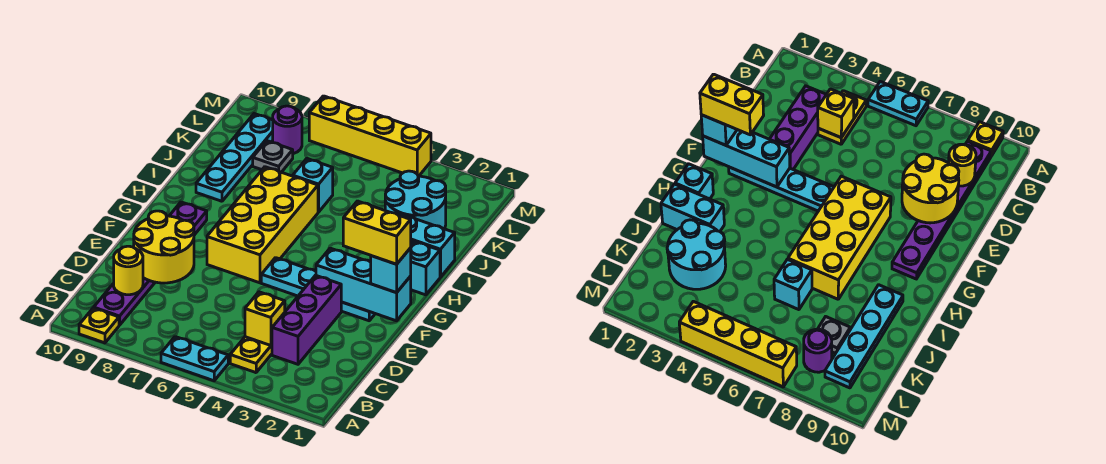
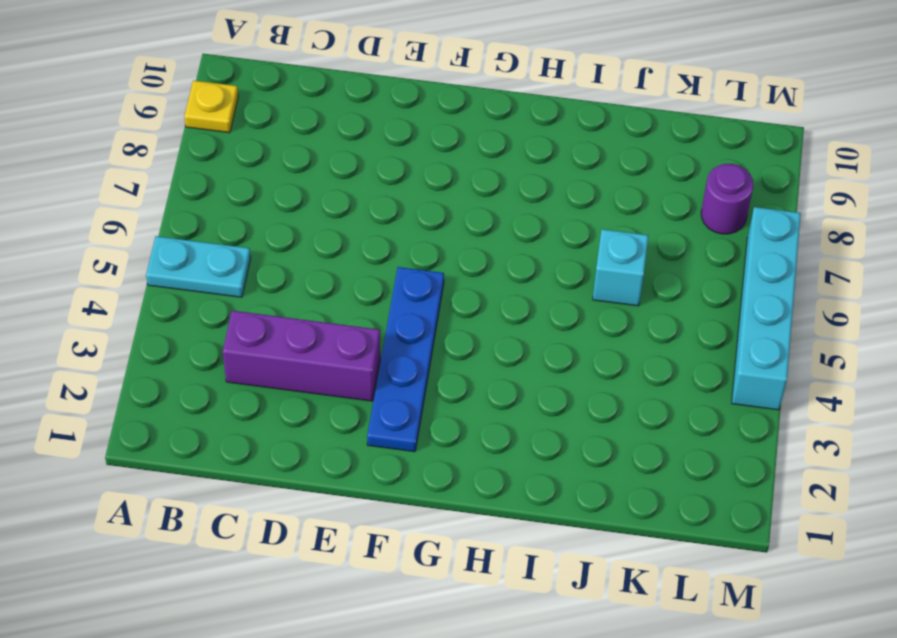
cyan 1x2 plate [146,236,251,297] -> cyan 1x2 plate turned to [161,337,228,381]
blue 1x4 plate [367,267,444,452] -> cyan 1x4 plate [261,258,375,321]
cyan 1x4 brick [732,207,801,410] -> yellow 1x4 brick [309,96,431,176]
none -> yellow 1x2 plate [230,337,272,373]
none -> purple 1x6 plate [94,202,207,325]
none -> yellow 2x4 brick [207,167,318,283]

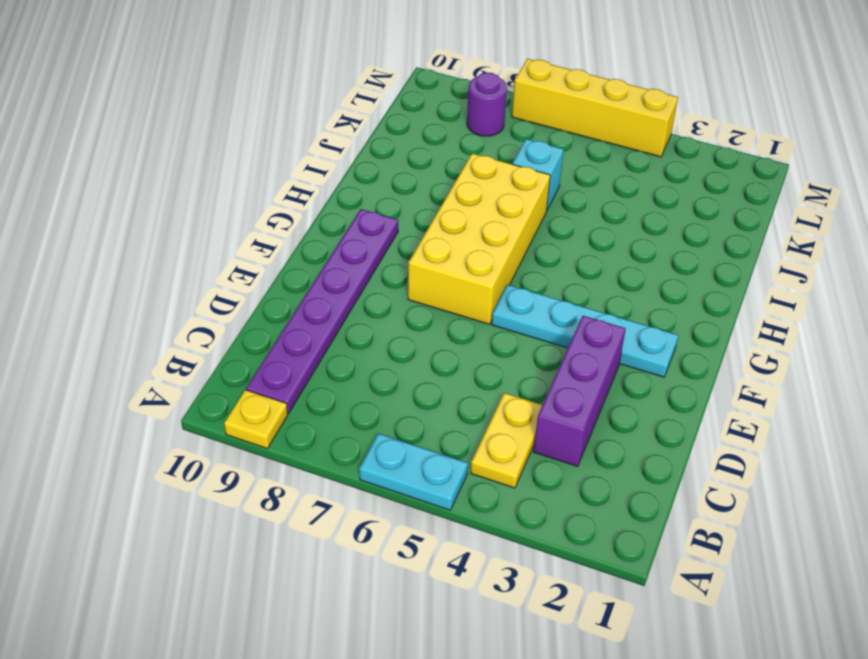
none -> cyan 1x1 brick [411,241,440,295]
none -> cyan 1x2 brick [400,214,455,277]
none -> cyan 1x4 plate [196,114,273,201]

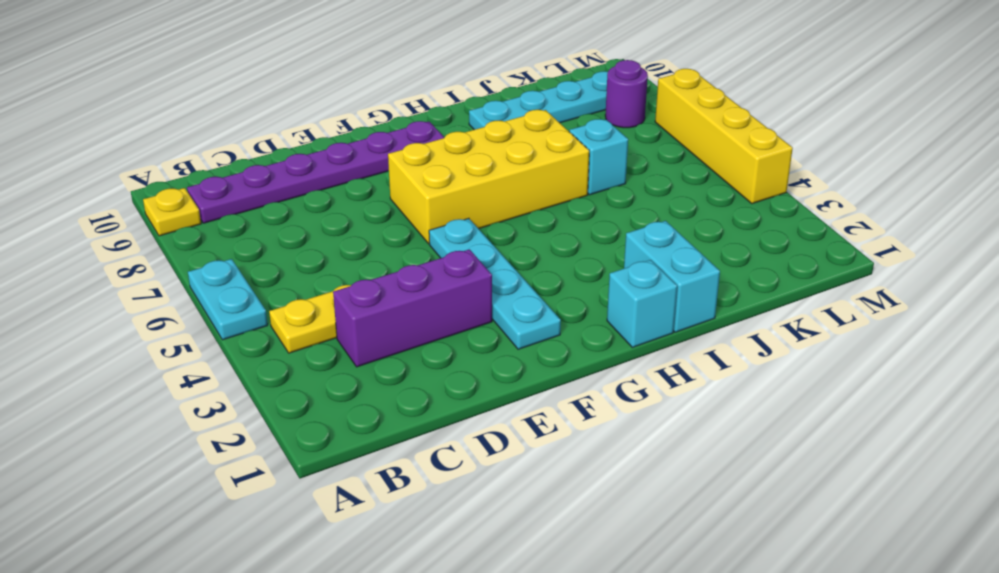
none -> cyan 2x2 round brick [385,171,446,229]
none -> grey 1x1 plate [253,141,293,172]
none -> yellow 1x1 brick [245,292,285,346]

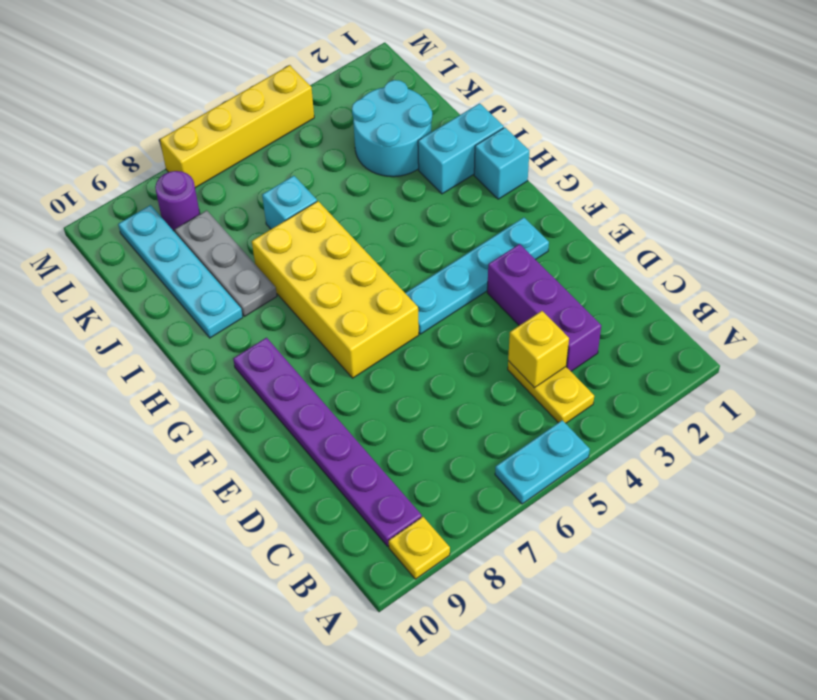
grey 1x3 plate [175,210,277,316] -> grey 1x1 plate [253,141,293,172]
none -> yellow 1x1 round brick [114,246,143,295]
none -> yellow 2x2 round brick [134,211,194,283]
none -> cyan 1x3 brick [316,248,411,321]

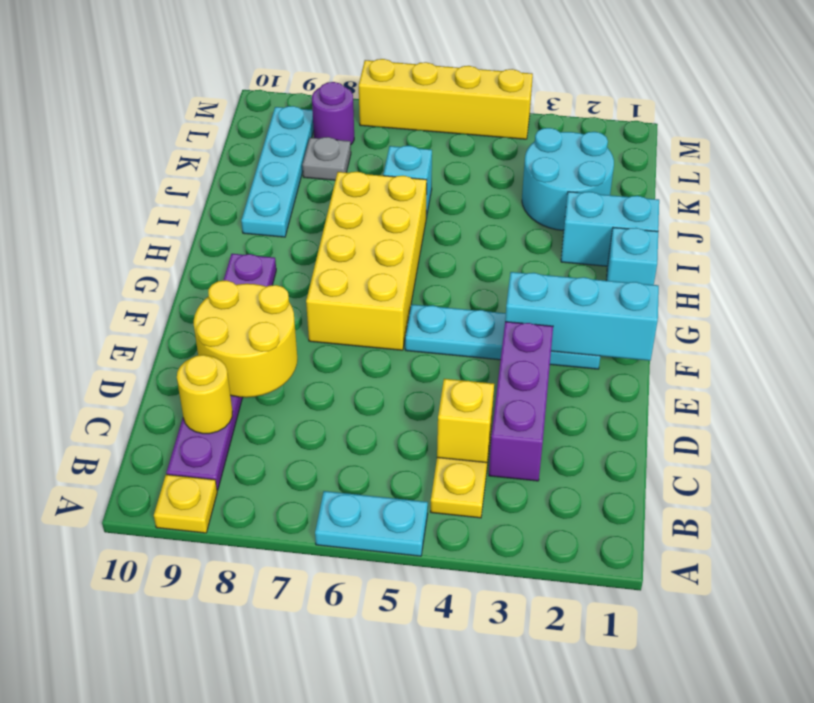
none -> cyan 1x1 brick [371,248,411,293]
none -> yellow 1x2 brick [343,201,411,264]

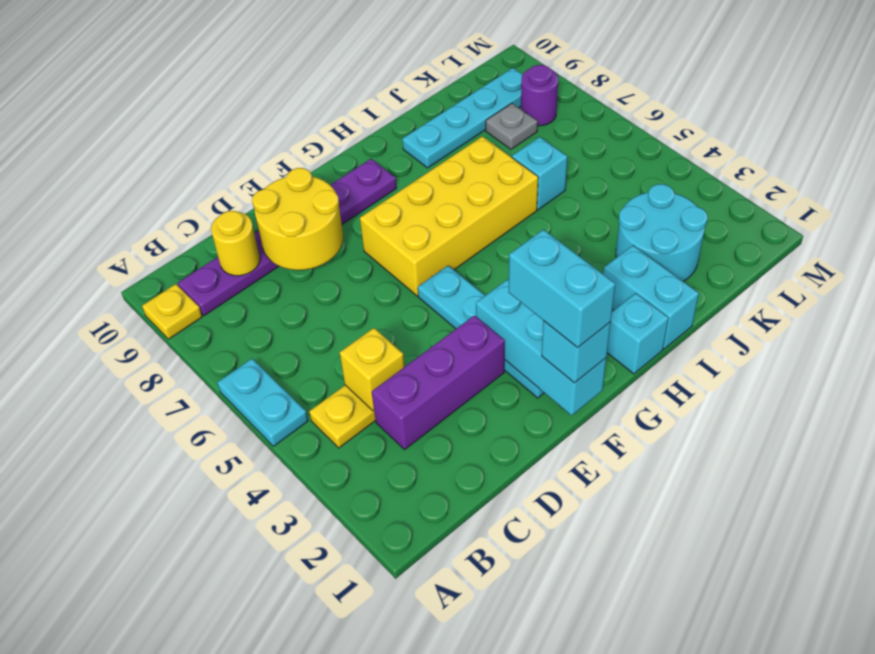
cyan 1x2 brick [509,230,615,347] -> yellow 1x2 brick [343,201,411,264]
none -> yellow 1x4 brick [309,96,431,176]

